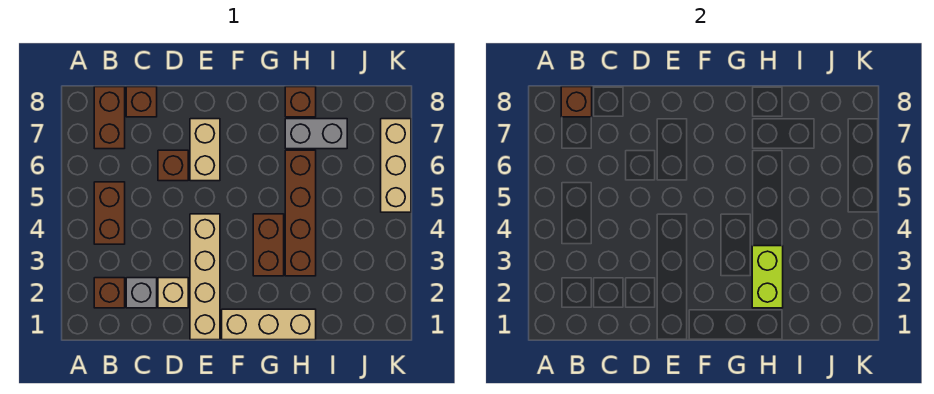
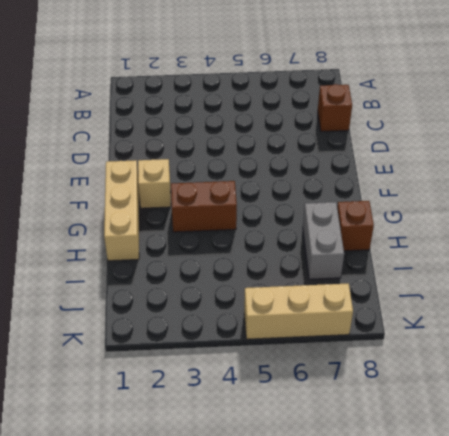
tan 1x1 brick [138,159,171,208] -> tan 1x1 brick moved to [158,278,188,308]
none -> brown 1x1 brick [94,278,125,308]
none -> brown 1x2 brick [94,182,125,244]
none -> brown 1x2 brick [94,87,125,149]

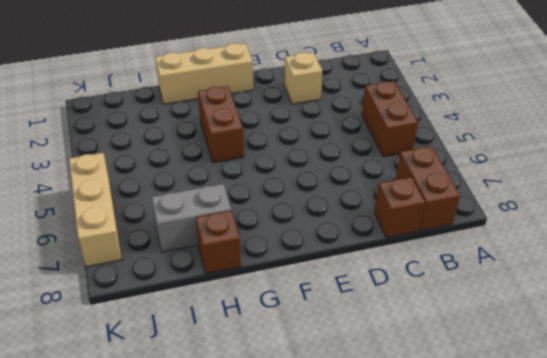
none -> brown 1x1 brick [94,278,125,308]
none -> grey 1x1 brick [126,278,157,308]
none -> brown 1x1 brick [158,150,188,181]

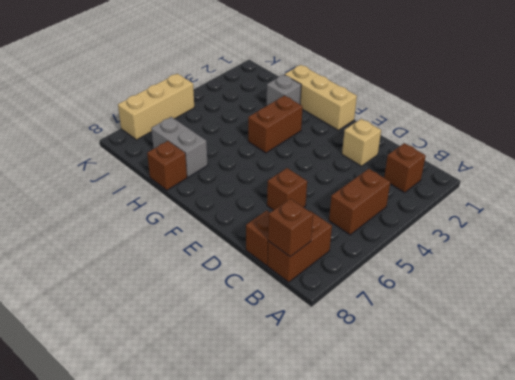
grey 1x1 brick [267,75,301,105] -> grey 1x1 brick moved to [126,278,157,308]
none -> tan 1x4 brick [190,214,220,340]
none -> tan 1x2 brick [190,119,220,181]
none -> brown 1x4 brick [285,150,316,276]

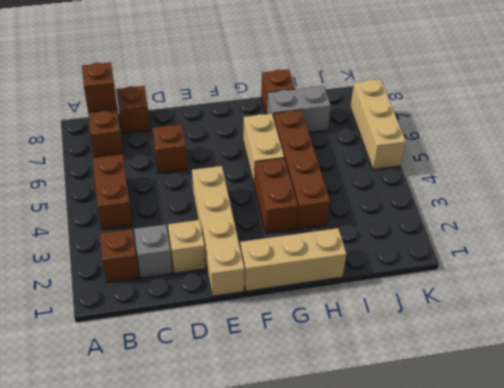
tan 1x2 brick [243,114,284,183] -> tan 1x2 brick moved to [190,119,220,181]
none -> lime 1x2 brick [752,246,783,308]

